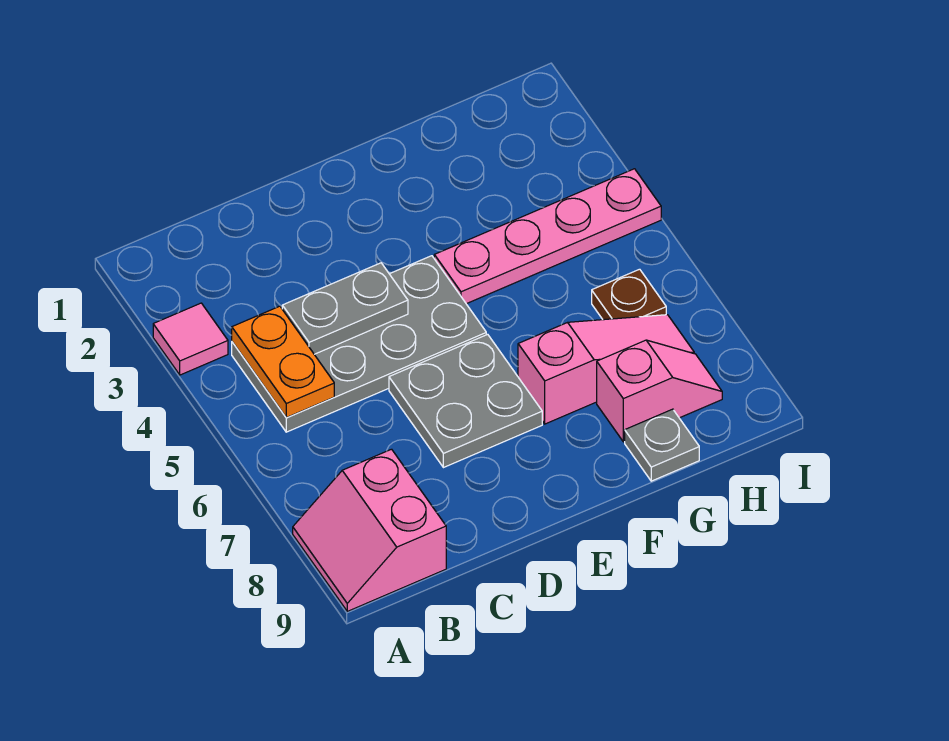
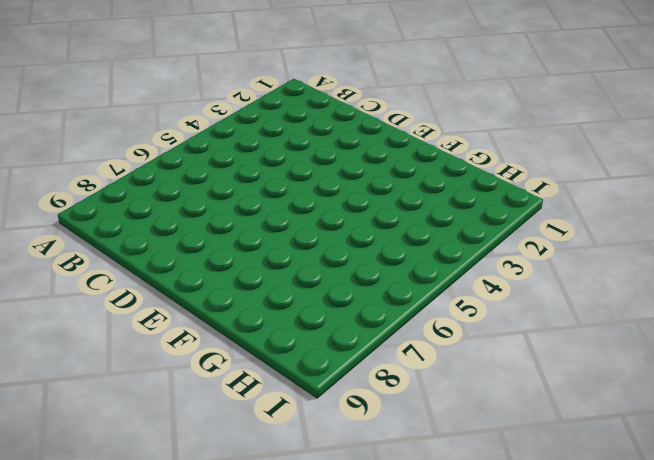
none -> pink 1x1 tile [153,303,228,375]
none -> pink 2x2 slope [293,449,446,611]

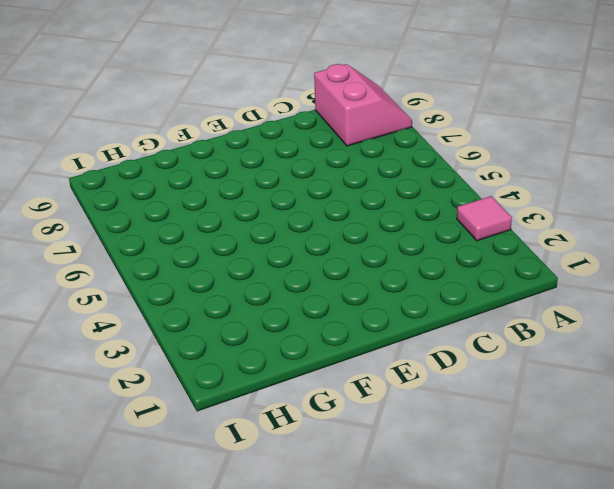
none -> grey 2x4 plate [232,256,486,432]
none -> grey 2x2 plate [389,334,542,468]

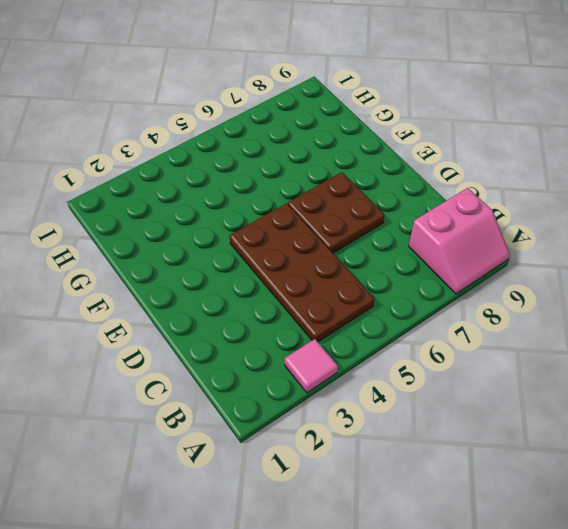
brown 2x4 plate [230,203,375,342] -> grey 2x4 plate [232,256,486,432]
brown 2x2 plate [288,172,385,253] -> grey 2x2 plate [389,334,542,468]
none -> pink 1x4 plate [434,169,661,304]
none -> pink 1x3 slope [518,315,694,424]

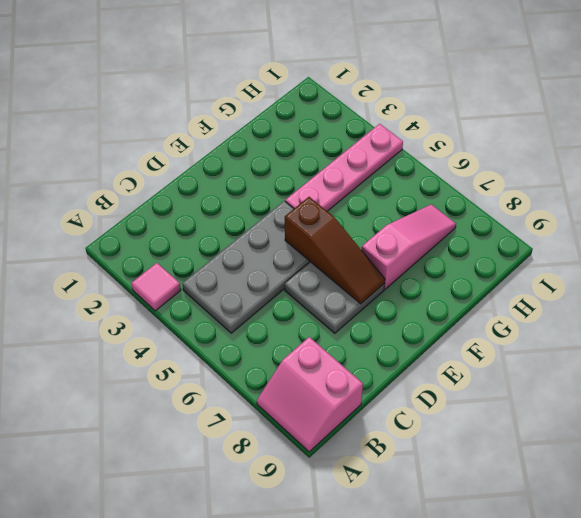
brown 1x3 slope [285,197,385,304] -> none
none -> pink 1x2 slope [597,340,722,442]
none -> grey 1x1 plate [625,409,699,481]

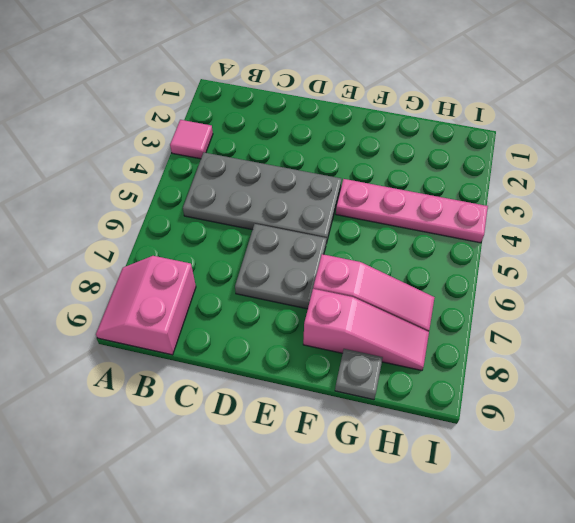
pink 1x3 slope [303,289,429,370] -> pink 1x2 slope [597,340,722,442]
none -> brown 1x1 plate [592,269,666,320]
none -> orange 1x2 plate [232,306,334,418]

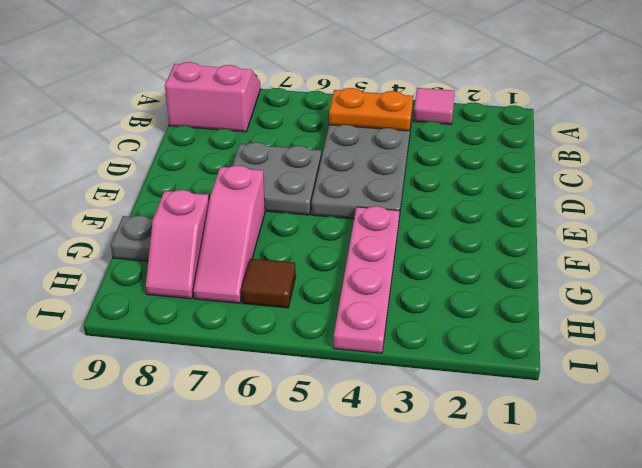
brown 1x1 tile [241,259,296,308] -> brown 1x1 plate [592,269,666,320]
none -> grey 1x2 plate [282,263,408,354]

